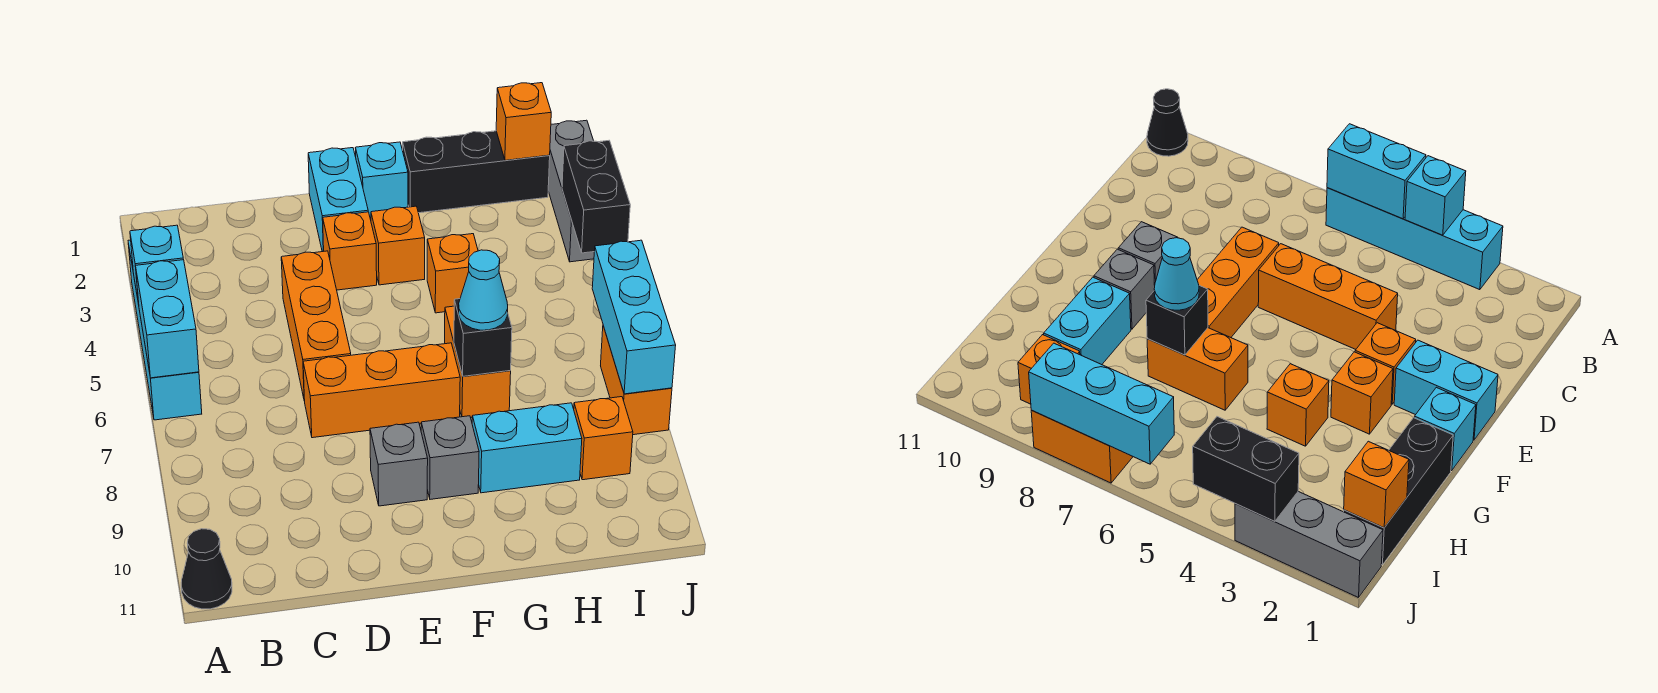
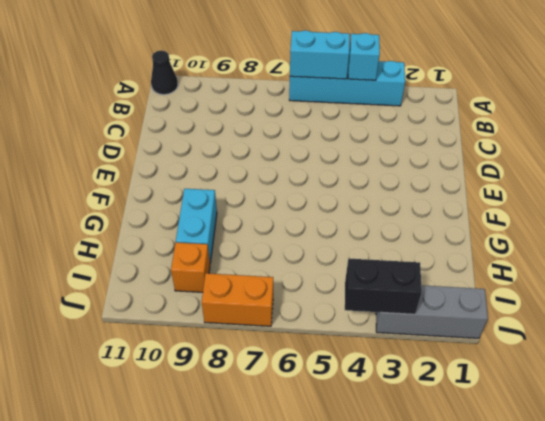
none -> orange 1x3 brick [281,251,351,401]
none -> orange 1x3 brick [303,343,460,438]
none -> cyan 1x2 brick [308,148,368,252]

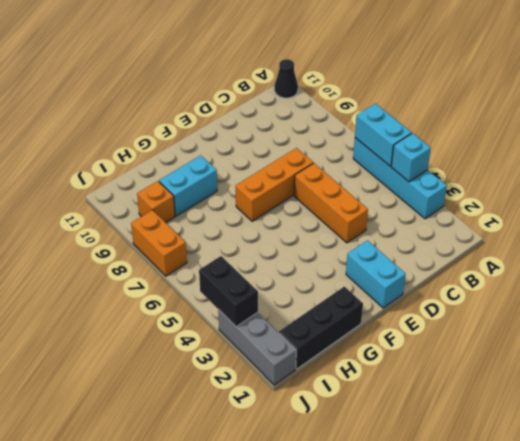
none -> orange 1x1 brick [323,212,377,290]
none -> grey 1x1 brick [370,422,428,506]
none -> cyan 1x1 brick [356,142,408,219]

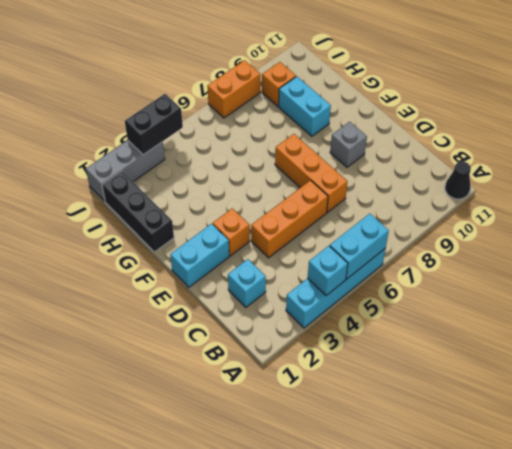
cyan 1x1 brick [228,259,266,307] -> cyan 1x1 brick moved to [356,142,408,219]
none -> orange 1x1 brick [371,206,425,285]
none -> grey 1x1 brick [421,416,479,499]
none -> orange 1x1 brick [427,234,478,313]

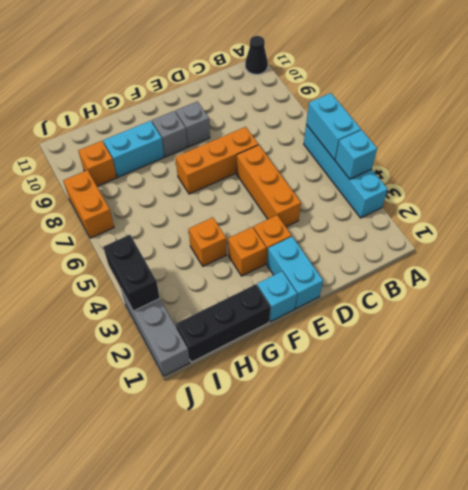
none -> orange 1x2 brick [445,306,511,418]
none -> black 1x1 brick [454,299,512,376]
none -> orange 1x1 brick [496,83,551,160]

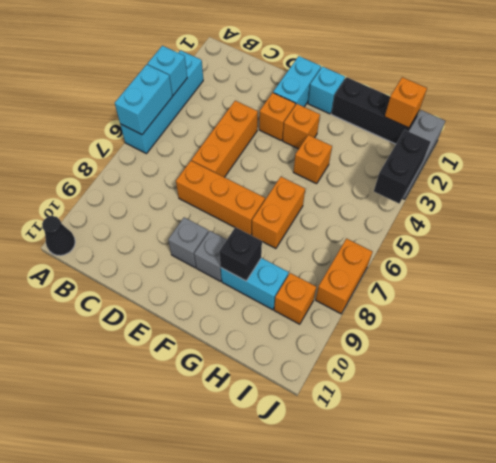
black 1x1 brick [219,227,262,281] -> black 1x1 brick moved to [454,299,512,376]
none -> cyan 1x3 brick [592,240,676,394]
none -> cyan 1x1 cone [459,250,508,330]

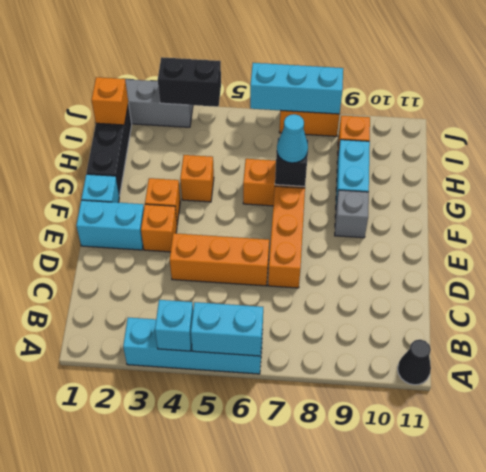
none -> grey 1x1 brick [370,422,428,506]

